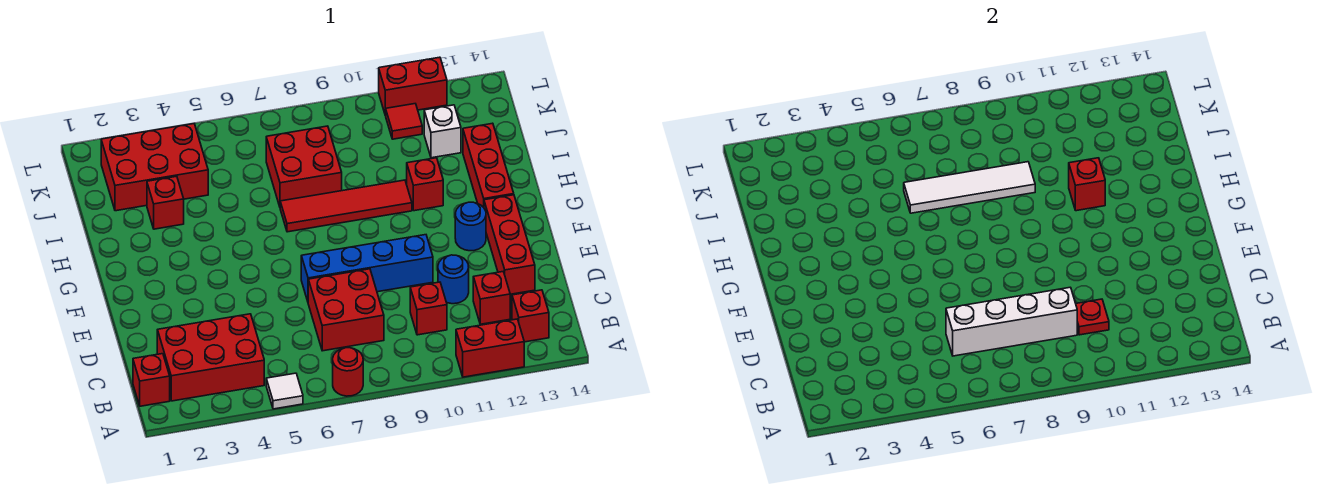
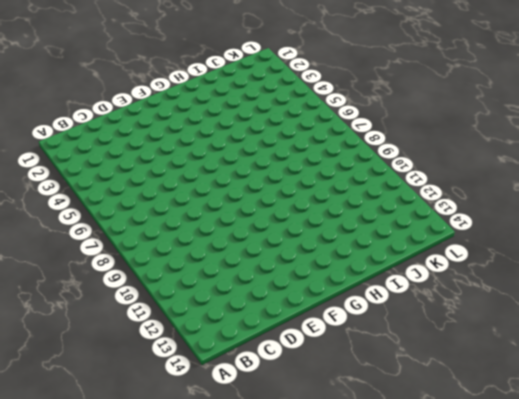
none -> white 1x1 tile [266,373,303,409]
none -> red 1x1 round brick [333,348,363,396]
none -> red 1x2 brick [456,319,524,377]

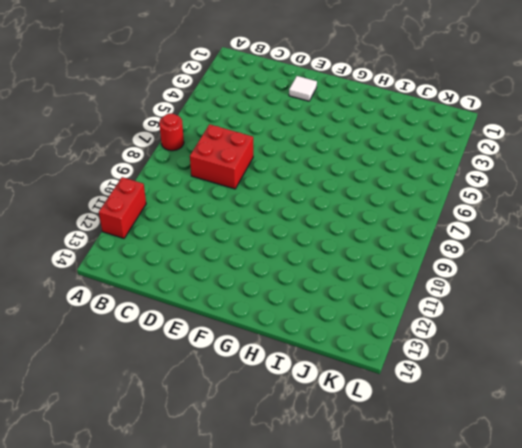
white 1x1 tile [289,76,317,101] -> white 1x1 tile moved to [266,373,303,409]
none -> red 1x1 brick [133,354,170,406]
none -> red 2x3 brick [157,314,264,401]
none -> red 1x1 brick [512,290,549,342]

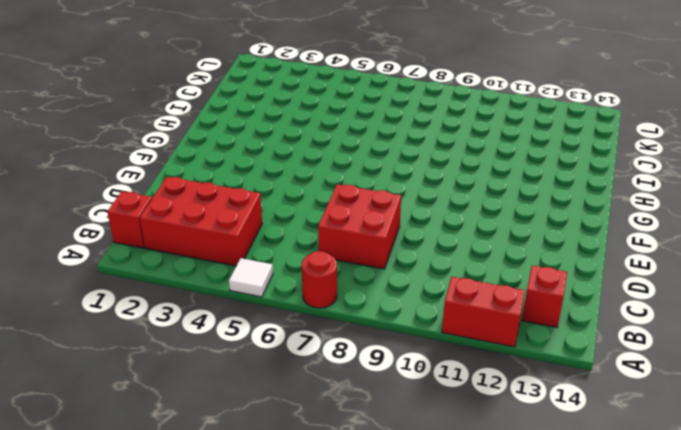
none -> red 1x1 brick [410,282,447,335]
none -> red 1x1 brick [473,272,510,324]
none -> blue 1x1 round brick [438,255,469,304]

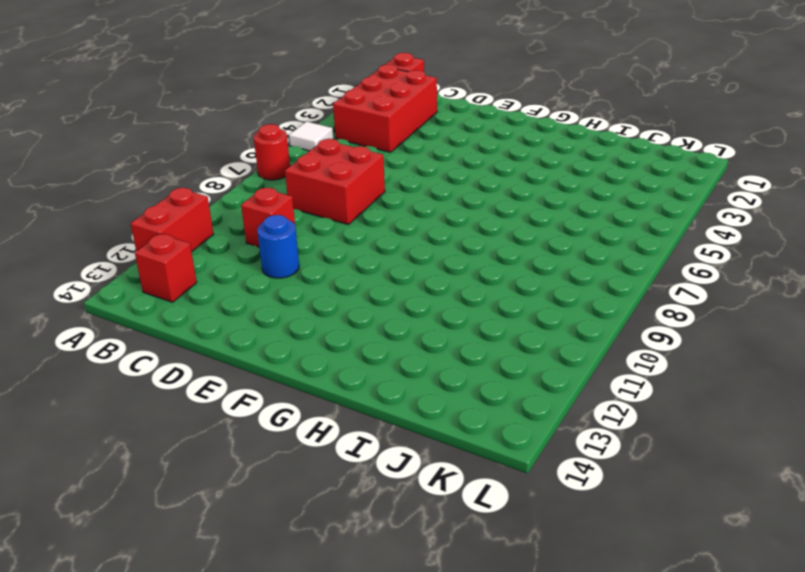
none -> red 1x1 brick [473,272,510,324]
none -> red 1x3 brick [484,195,535,294]
none -> blue 1x4 brick [301,235,433,301]

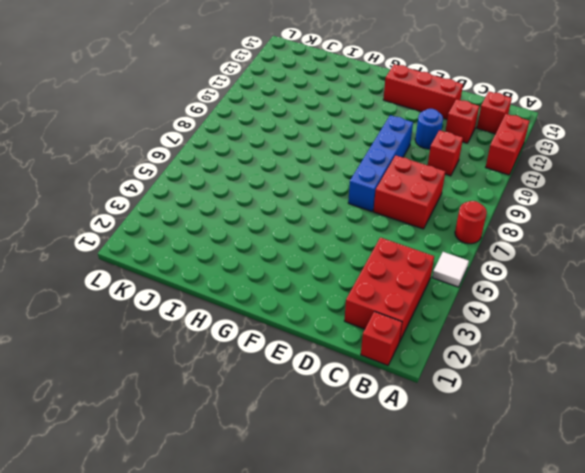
none -> blue 1x1 round brick [455,202,486,251]
none -> red 1x3 brick [463,123,514,207]
none -> red 1x4 tile [280,180,412,232]

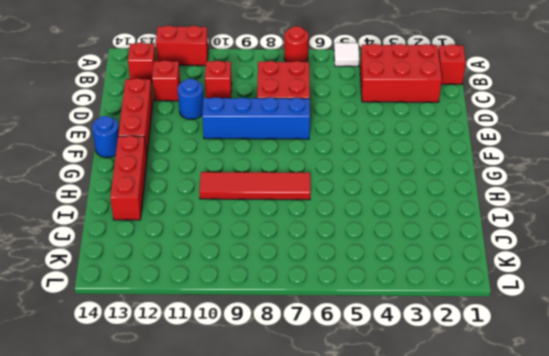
blue 1x1 round brick [92,116,119,158] -> blue 1x1 round brick moved to [455,202,486,251]
none -> red 1x1 brick [407,158,443,211]
none -> red 1x1 brick [147,176,184,229]
none -> red 2x2 brick [266,126,342,207]

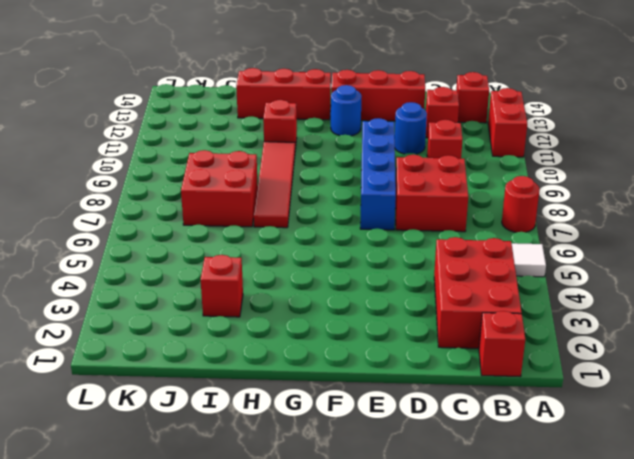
none -> red 2x3 brick [101,123,208,211]
none -> white 1x1 brick [424,105,461,158]
none -> red 1x1 tile [385,104,422,139]

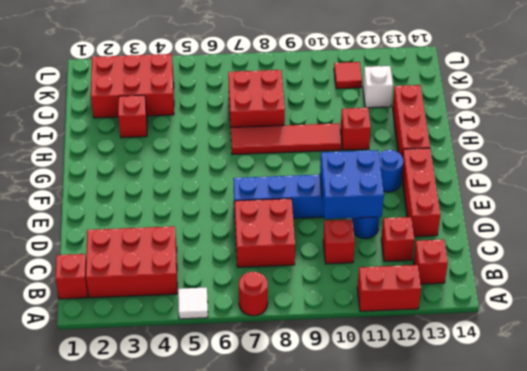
blue 2x2 brick [320,150,384,219] -> none
none -> red 1x2 brick [379,57,447,115]
none -> white 1x4 brick [946,287,1077,356]
none -> red 1x1 plate [1076,299,1109,335]

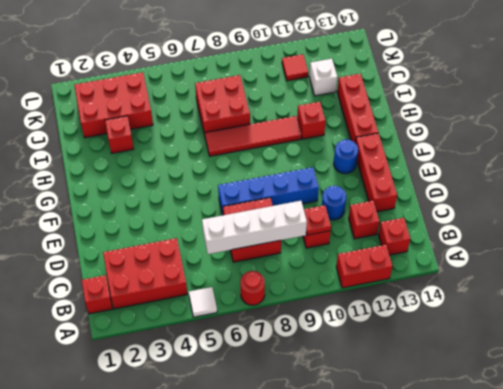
none -> red 1x2 brick [379,57,447,115]
none -> red 1x1 brick [1069,158,1105,211]
none -> white 1x4 tile [904,162,1035,213]

